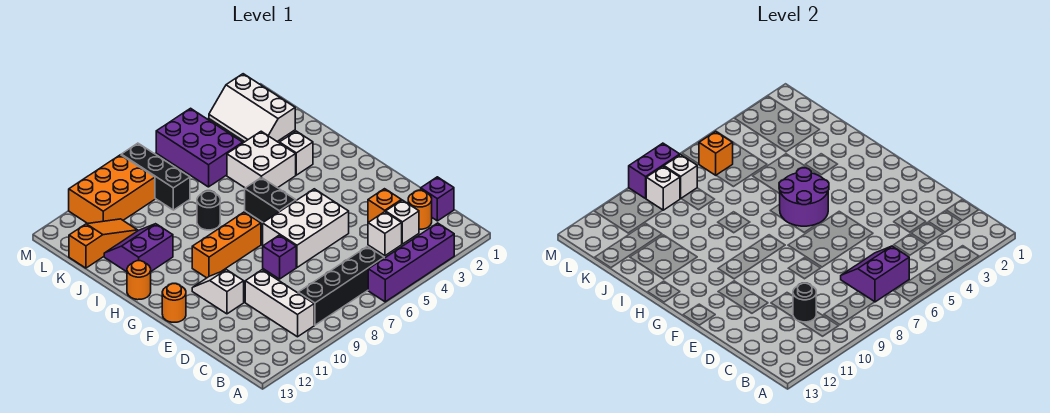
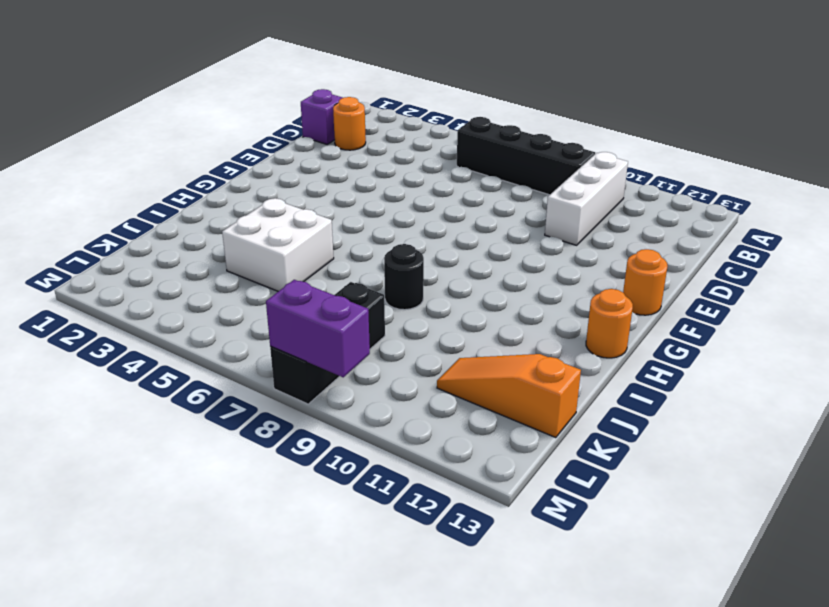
none -> purple 1x4 brick [368,223,454,302]
none -> white 1x1 brick [386,200,419,244]
none -> white 1x1 brick [368,212,402,256]
none -> orange 1x1 brick [368,189,401,222]

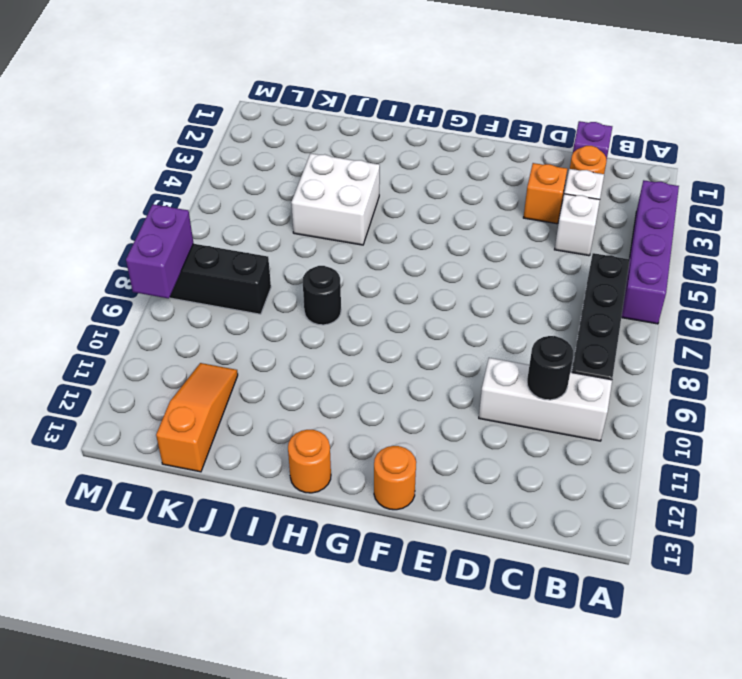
none -> white 2x3 brick [263,189,349,267]
none -> purple 1x1 brick [263,235,296,279]
none -> white 1x2 slope [192,270,244,314]
none -> black 1x2 brick [245,177,296,222]

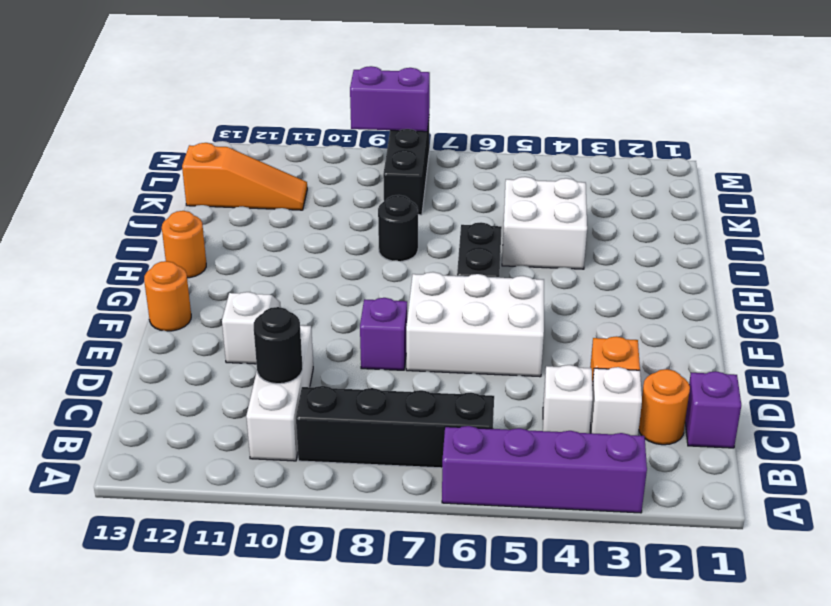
none -> orange 1x3 brick [192,212,261,278]
none -> white 1x1 brick [280,131,313,175]
none -> purple 2x2 slope [104,224,173,272]
none -> white 2x3 slope [209,74,295,142]

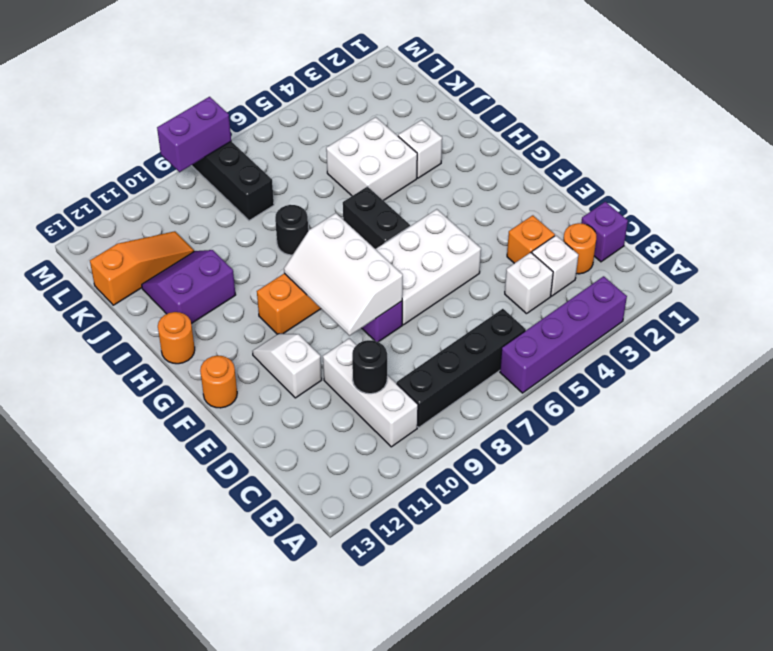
white 2x3 slope [284,213,403,336] -> white 2x3 slope moved to [209,74,295,142]
none -> purple 2x3 brick [156,108,243,187]
none -> orange 2x3 brick [69,155,155,224]
none -> purple 2x2 slope [841,246,909,302]
none -> purple 2x2 round brick [779,168,829,226]

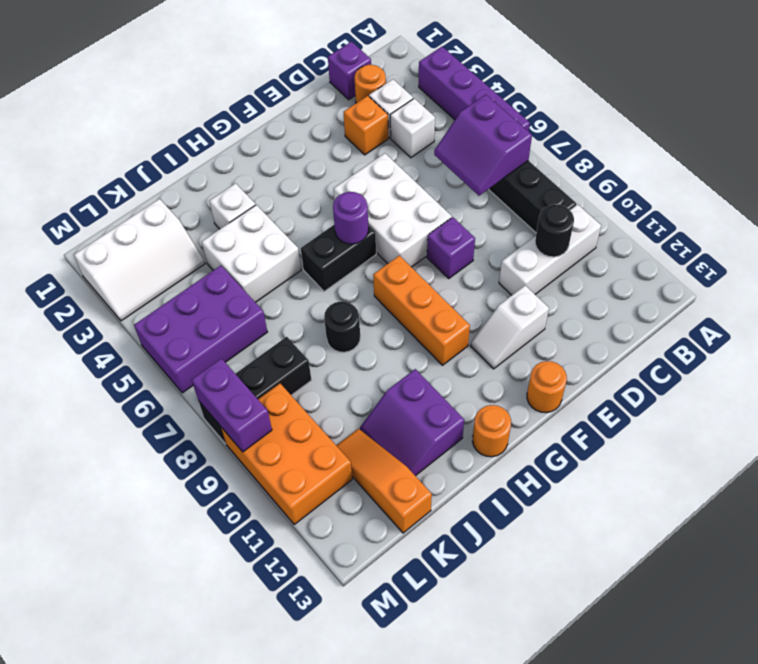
purple 1x1 round brick [333,192,369,244] -> purple 2x2 round brick [779,168,829,226]
none -> orange 1x1 brick [699,131,733,175]
none -> white 1x1 brick [664,155,697,198]
none -> white 1x1 brick [646,166,680,210]

